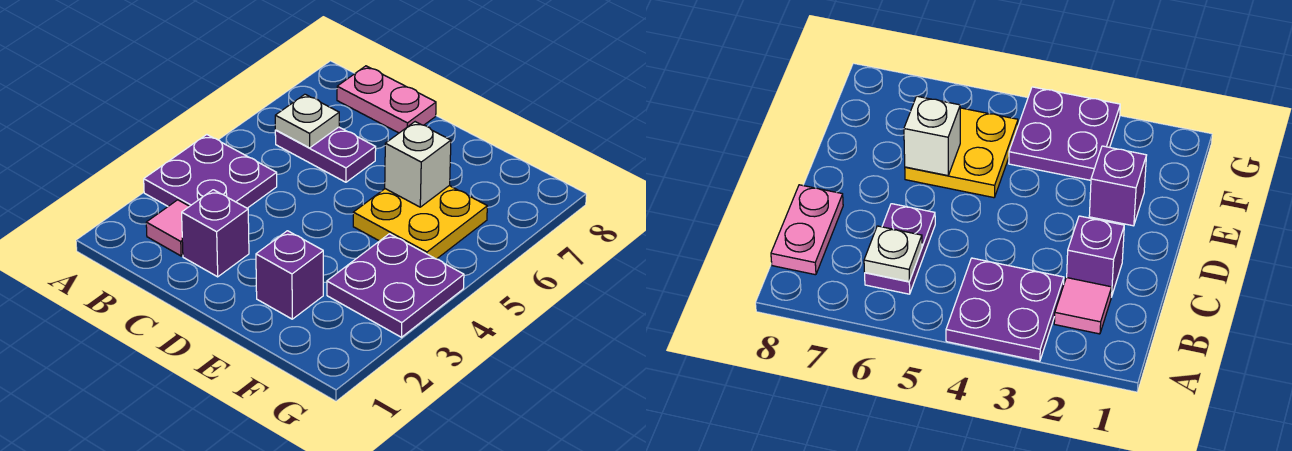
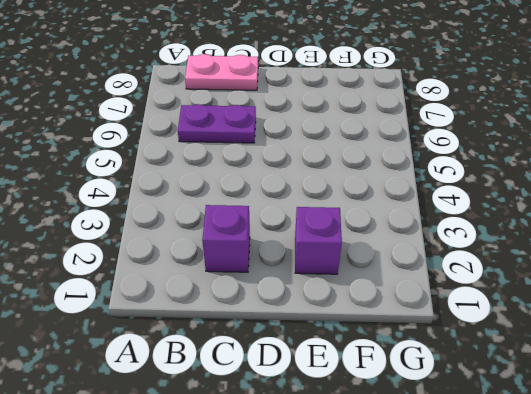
none -> purple 2x2 plate [144,135,277,208]
none -> pink 1x1 tile [146,200,189,256]

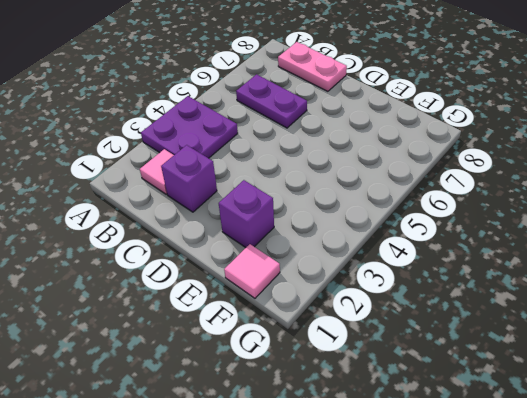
pink 1x1 tile [224,244,280,298] -> none
none -> yellow 2x2 plate [353,186,487,259]
none -> purple 2x2 plate [327,234,464,337]

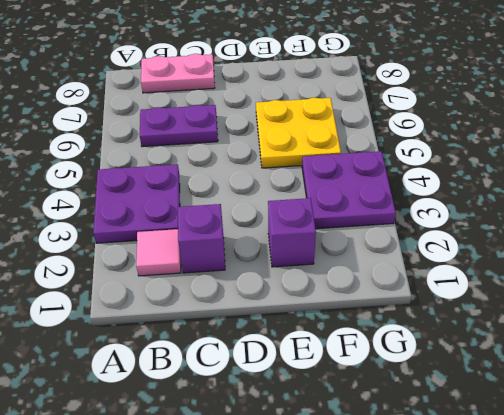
none -> white 1x1 plate [275,94,339,148]
none -> white 1x1 brick [385,122,451,207]

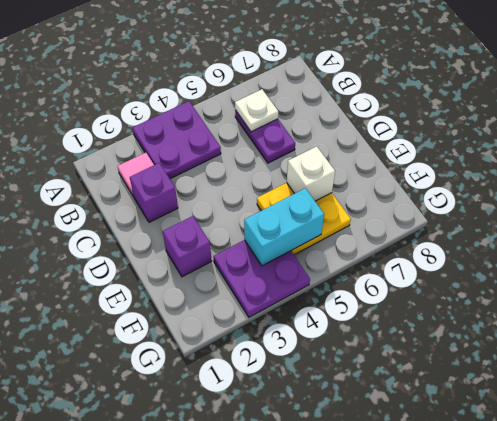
cyan 1x2 brick [244,188,324,266] -> none
none -> pink 1x2 plate [337,66,436,133]

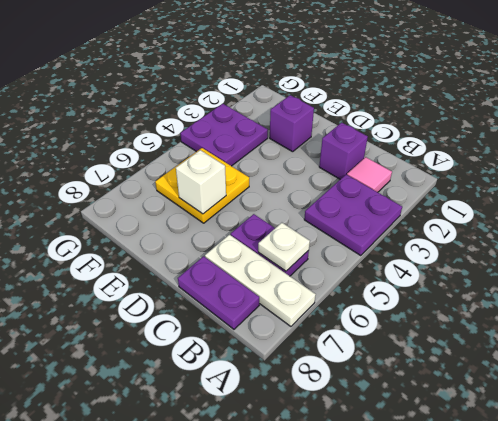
white 1x3 plate [205,235,316,326] -> none
purple 1x2 plate [178,256,259,329] -> pink 1x2 plate [337,66,436,133]

